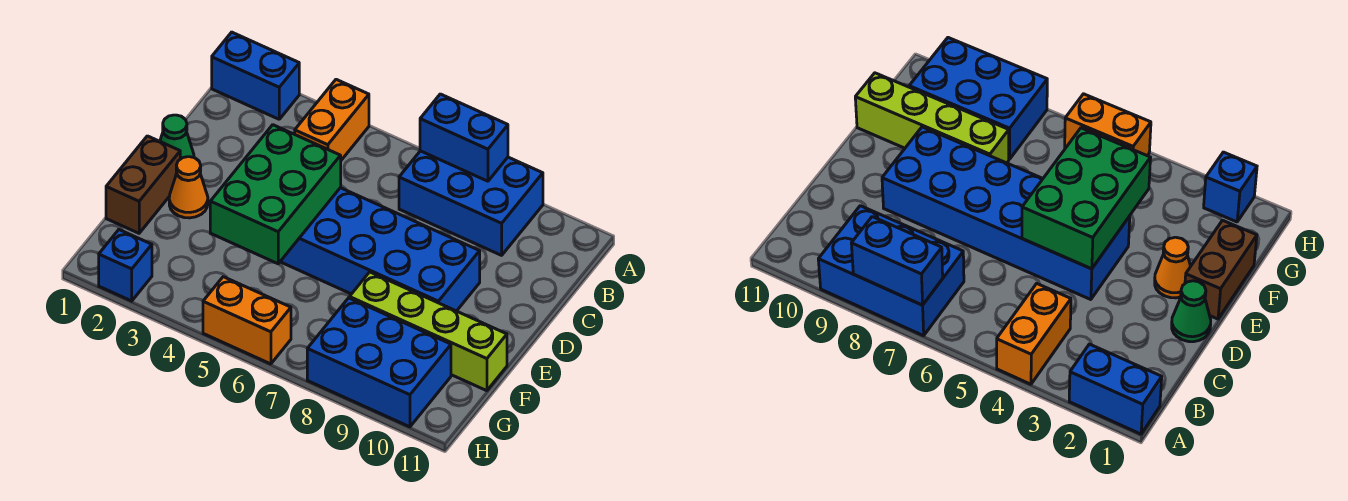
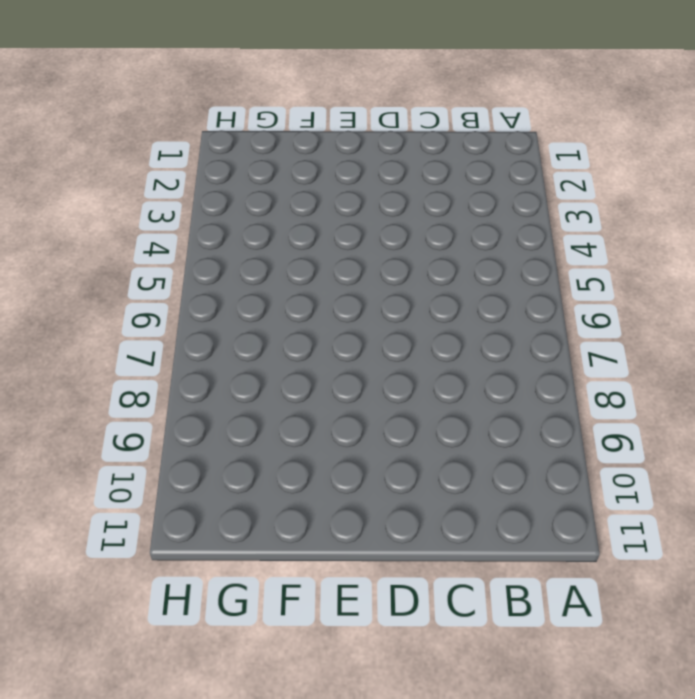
none -> blue 1x2 brick [212,32,299,119]
none -> orange 1x2 brick [295,79,369,160]
none -> blue 2x3 brick [399,151,543,255]

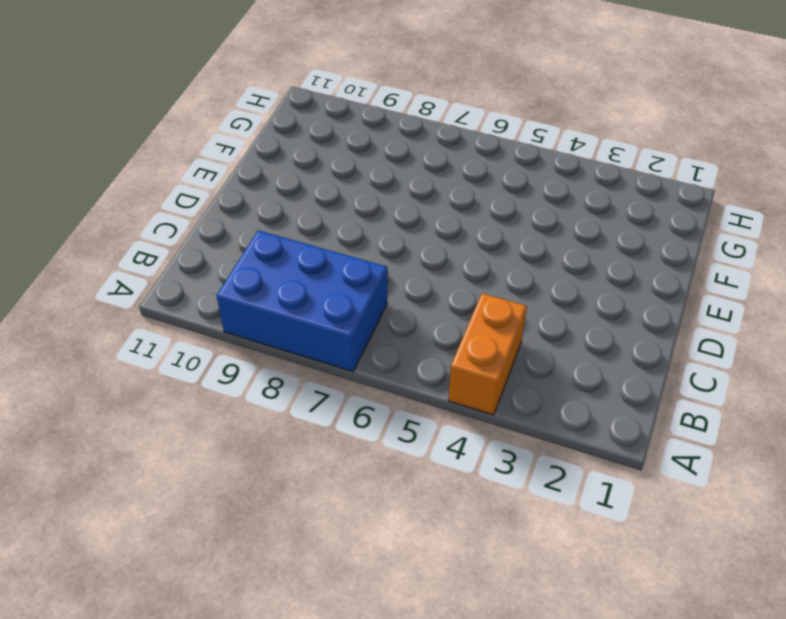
none -> blue 1x2 brick [212,32,299,119]
none -> green 1x1 cone [160,115,194,159]
none -> blue 2x6 brick [280,188,480,311]

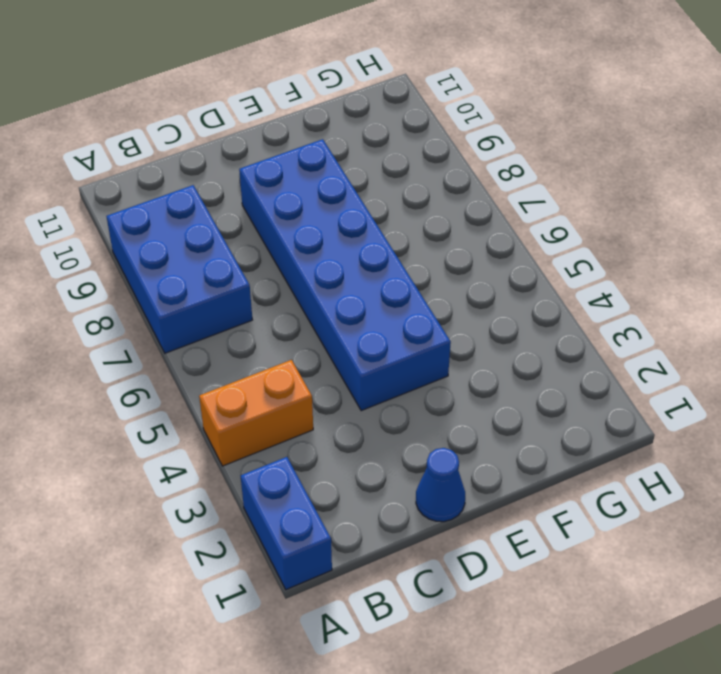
blue 1x1 cone [416,448,465,522] -> green 1x1 cone [160,115,194,159]
none -> brown 1x2 brick [106,136,180,233]
none -> orange 1x1 cone [169,157,208,218]
none -> lime 1x4 brick [350,272,507,391]

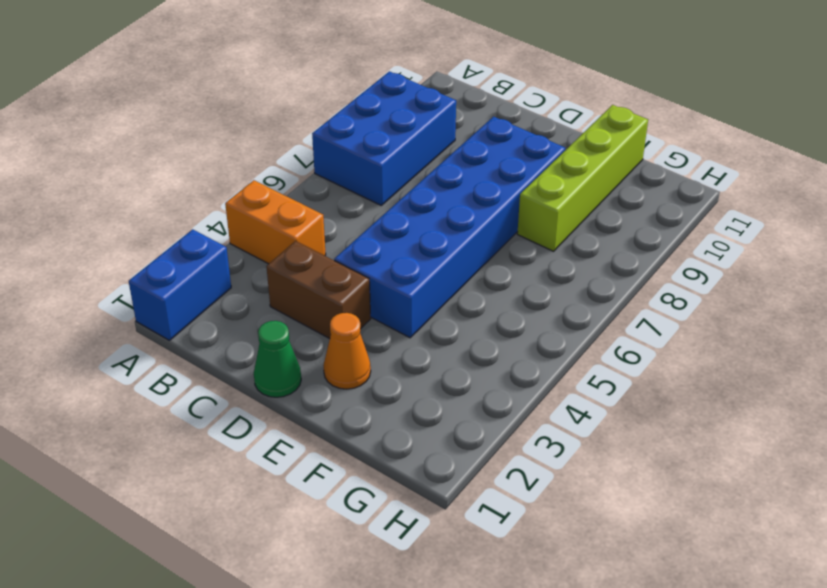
brown 1x2 brick [266,241,371,339] -> brown 1x2 brick moved to [106,136,180,233]
none -> blue 2x3 brick [307,298,451,427]
none -> blue 1x1 brick [99,230,152,301]
none -> orange 1x2 brick [203,277,291,364]

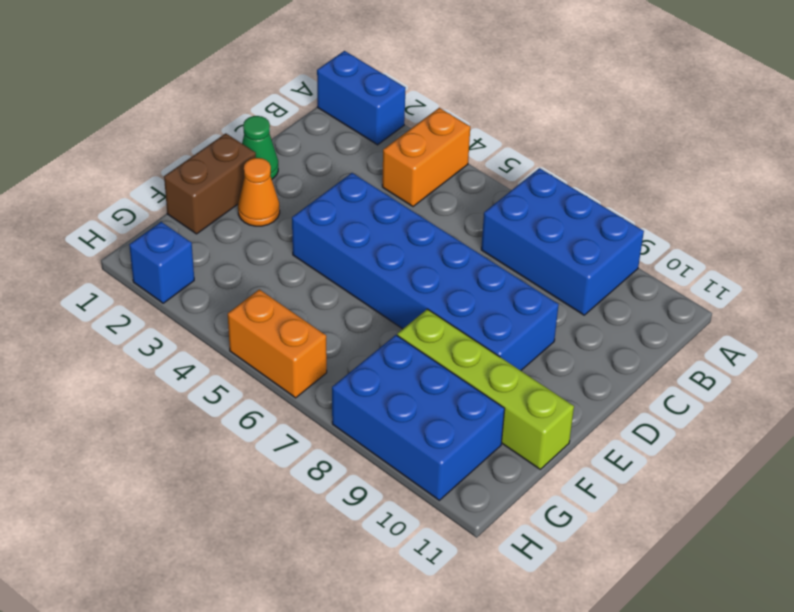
none -> blue 1x2 brick [420,94,508,181]
none -> green 2x3 brick [210,125,341,264]

